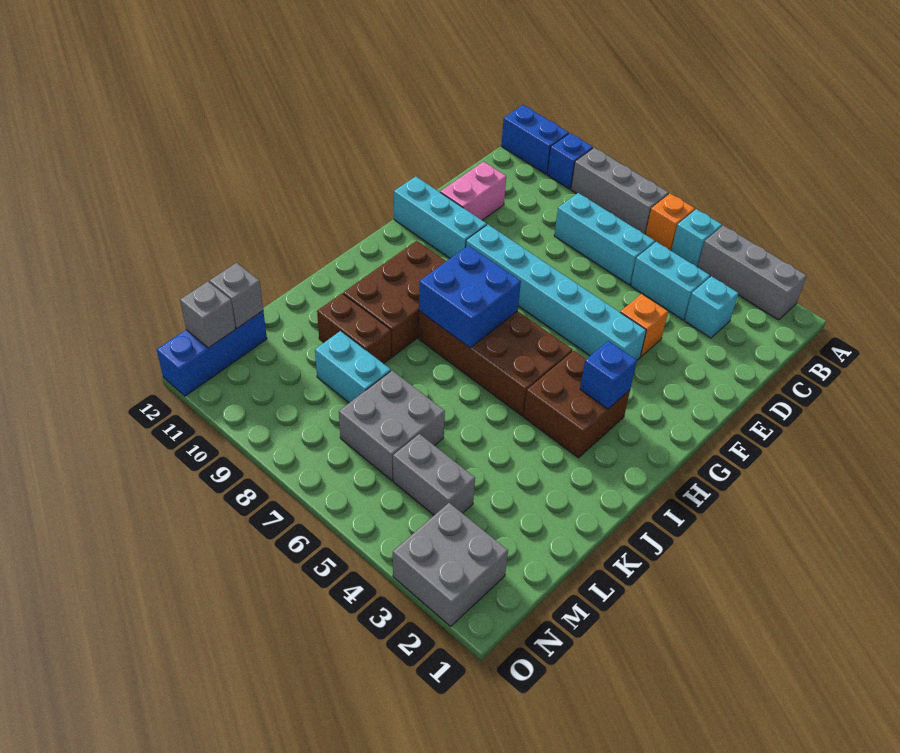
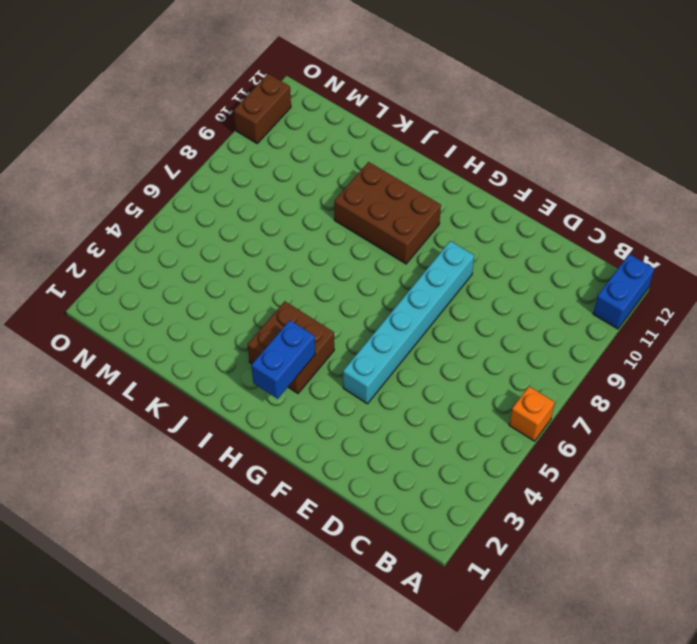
blue 1x2 brick [251,320,315,399] -> blue 1x1 brick [580,341,637,409]
brown 1x2 brick [234,74,291,143] -> brown 1x2 brick moved to [317,294,391,364]
none -> grey 1x3 brick [698,225,807,320]
none -> cyan 1x1 brick [671,209,722,267]
none -> grey 1x3 brick [571,148,668,234]

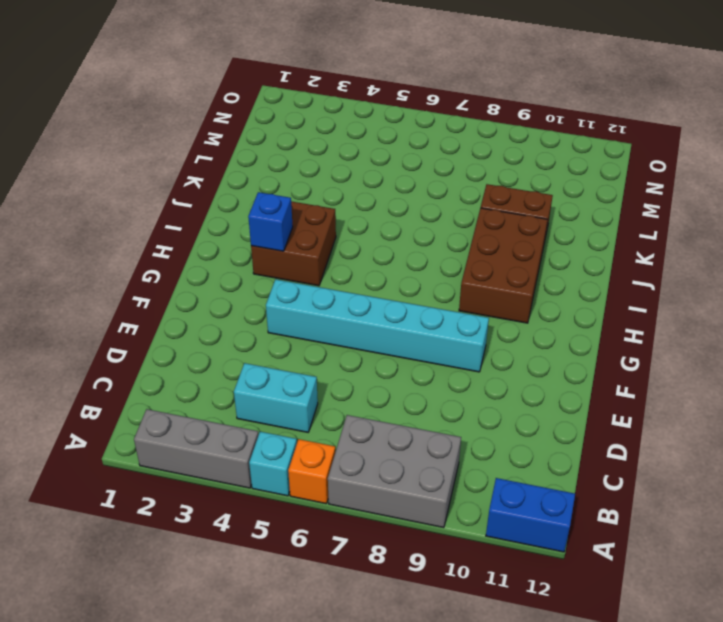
grey 2x3 brick [328,415,461,528] -> grey 1x3 brick [571,148,668,234]
none -> blue 1x1 brick [547,133,593,189]
none -> cyan 1x1 brick [685,276,738,338]
none -> cyan 1x3 brick [554,193,655,285]

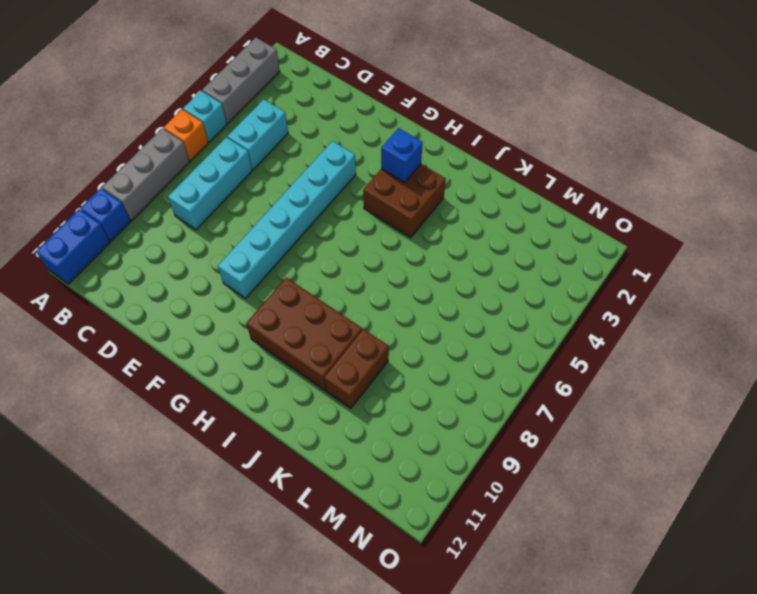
none -> cyan 1x1 brick [685,276,738,338]
none -> pink 1x2 brick [440,162,506,220]
none -> orange 1x1 brick [620,294,668,357]

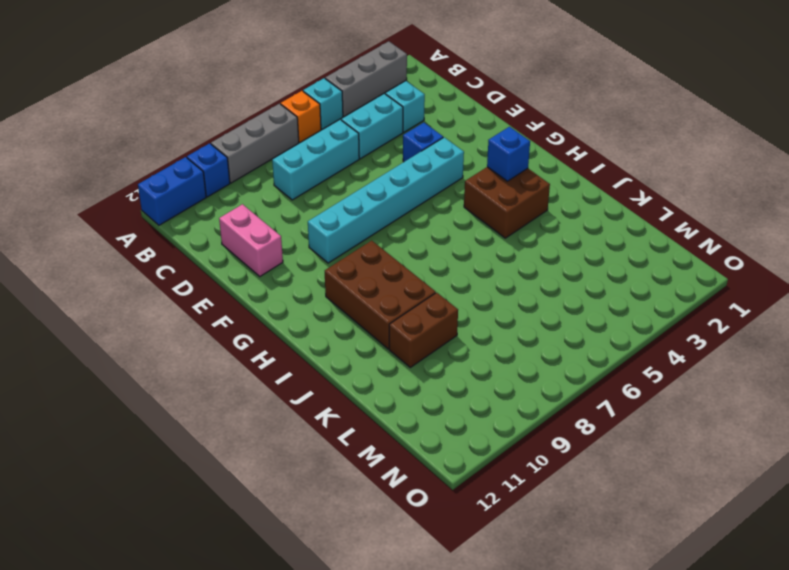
blue 1x1 brick [403,123,443,162] -> orange 1x1 brick [620,294,668,357]
none -> cyan 1x3 brick [394,177,487,258]
none -> brown 2x4 brick [418,311,572,416]
none -> grey 2x2 brick [339,371,445,480]

